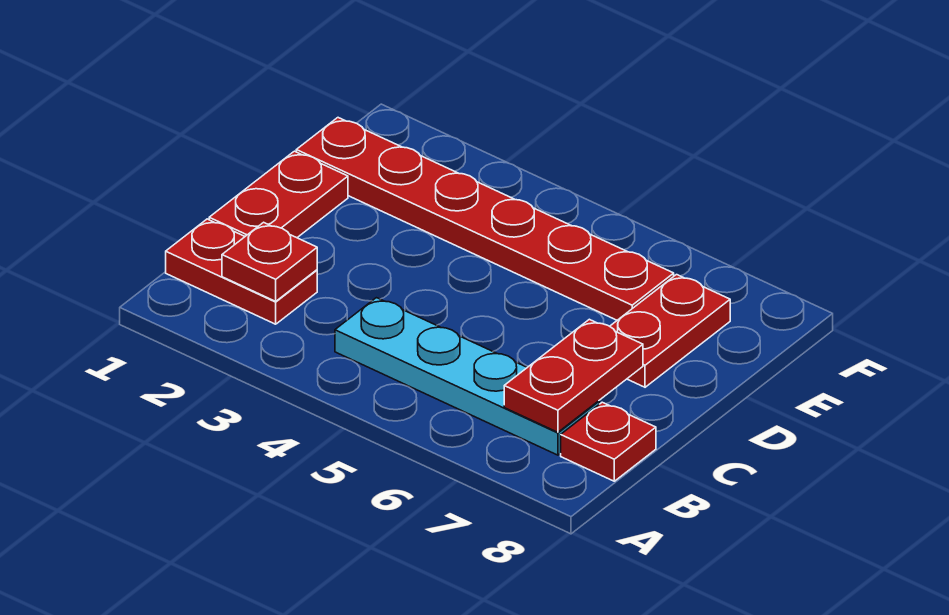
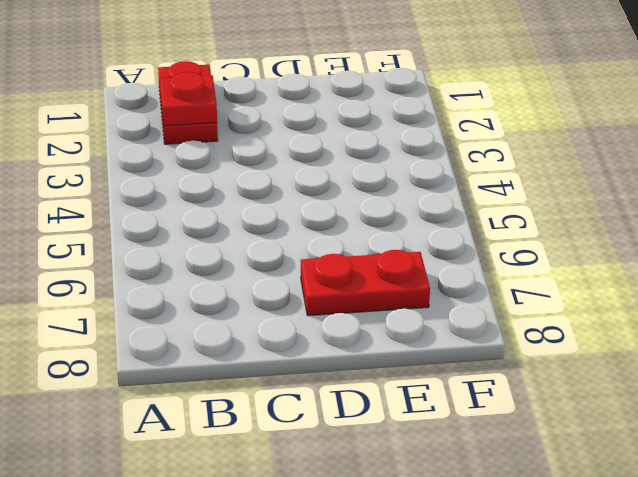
none -> cyan 1x4 plate [335,298,599,455]
none -> red 1x1 plate [561,402,656,481]

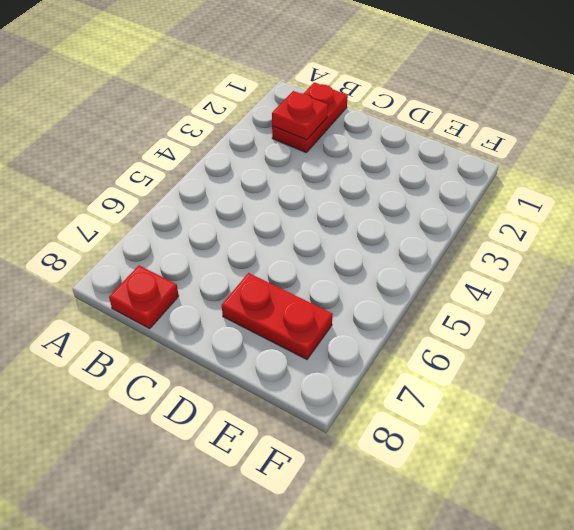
none -> cyan 1x4 plate [335,298,599,455]
none -> red 1x2 plate [209,151,348,238]

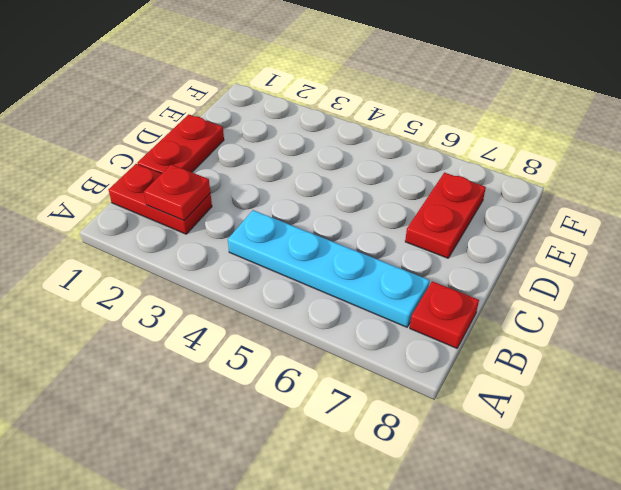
none -> red 1x6 plate [296,118,674,320]
none -> red 1x2 plate [504,319,643,432]

